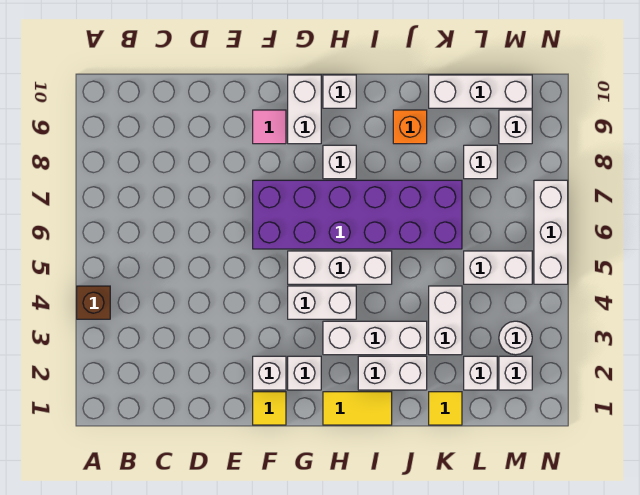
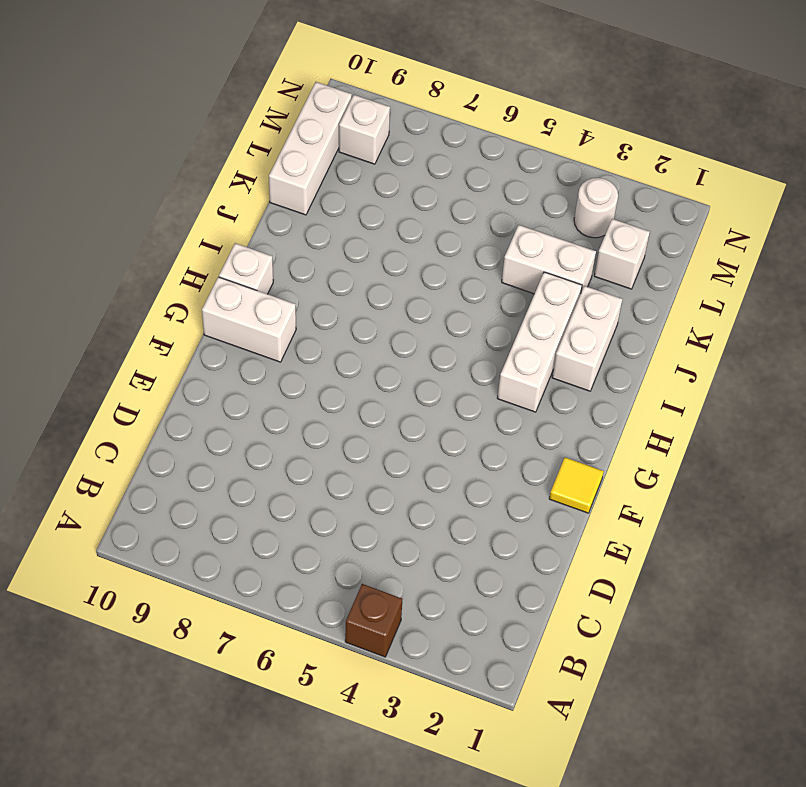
none -> white 1x1 brick [253,356,286,390]
none -> purple 2x6 brick [253,180,462,249]
none -> pink 1x1 tile [253,110,286,144]

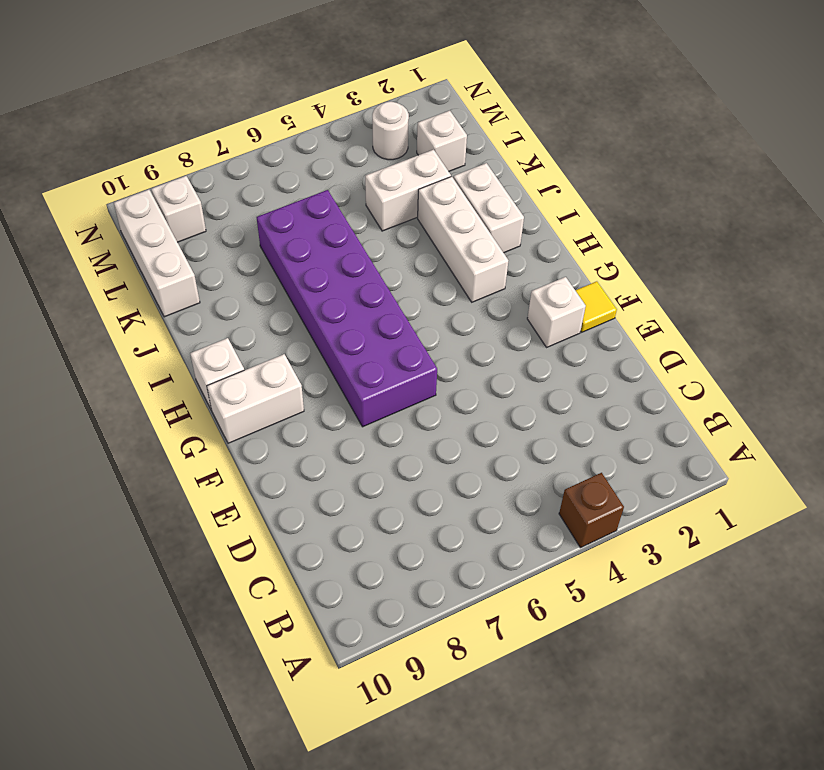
none -> pink 1x1 tile [253,110,286,144]
none -> white 1x1 brick [288,356,321,390]
none -> white 1x2 brick [288,286,356,319]

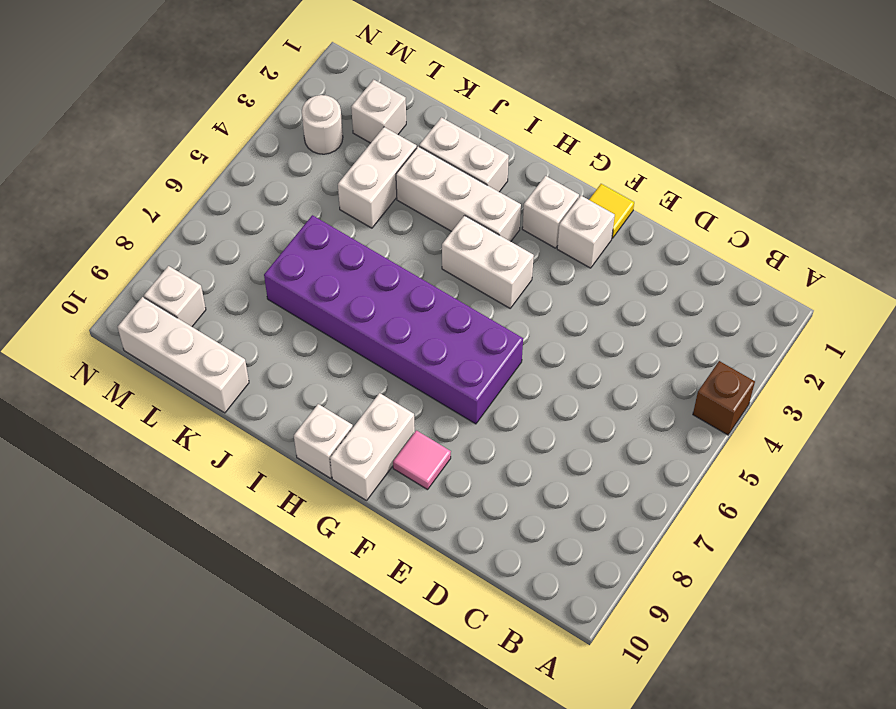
none -> white 1x3 brick [288,251,392,284]
none -> yellow 1x2 tile [323,392,392,425]
none -> white 1x1 brick [323,145,356,179]

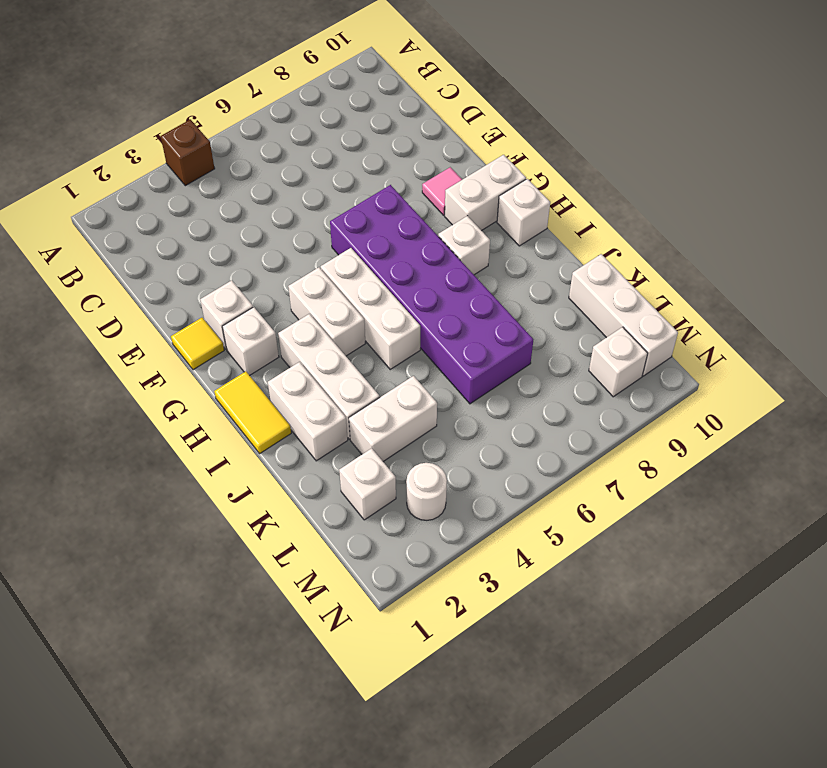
none -> orange 1x1 brick [393,110,427,144]
none -> yellow 1x1 tile [429,392,462,425]
none -> white 1x2 brick [464,251,532,284]

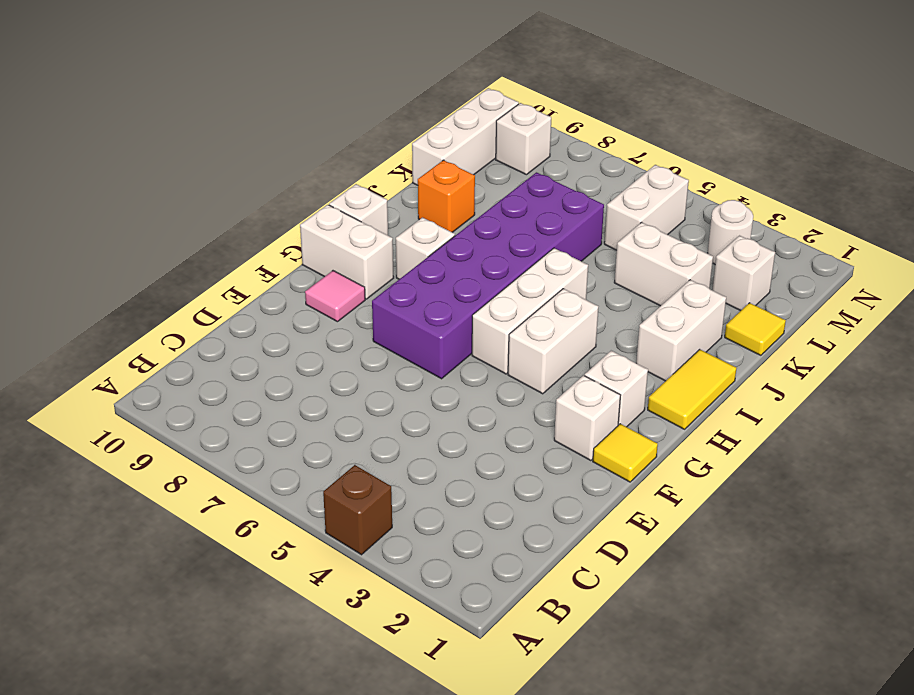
none -> white 1x3 brick [323,321,427,355]
none -> white 1x1 brick [464,145,497,179]
none -> white 1x1 brick [499,356,532,390]

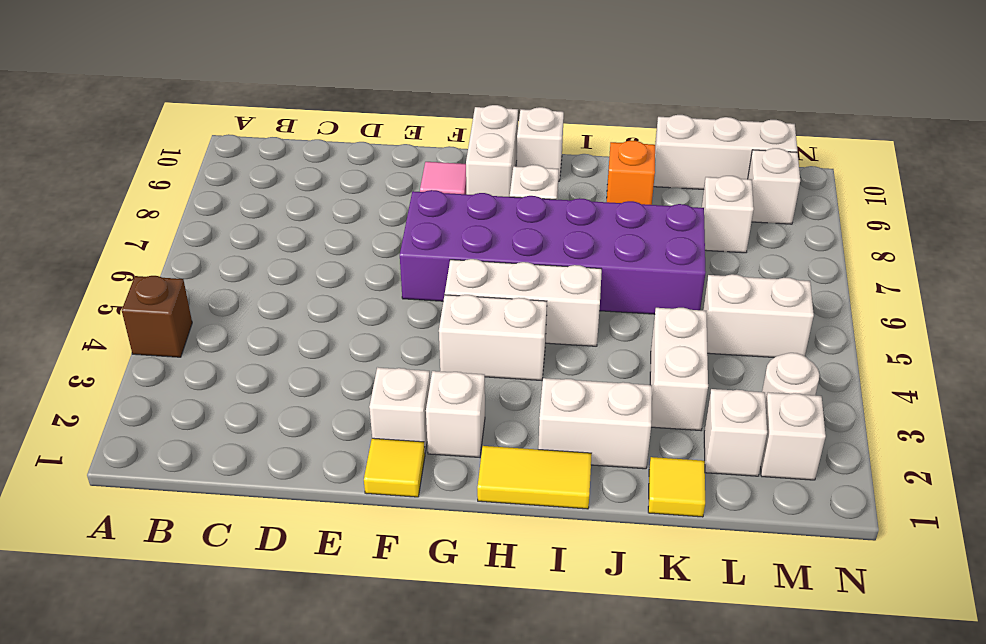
none -> white 1x3 brick [323,321,427,355]
none -> white 1x3 brick [534,180,568,284]

